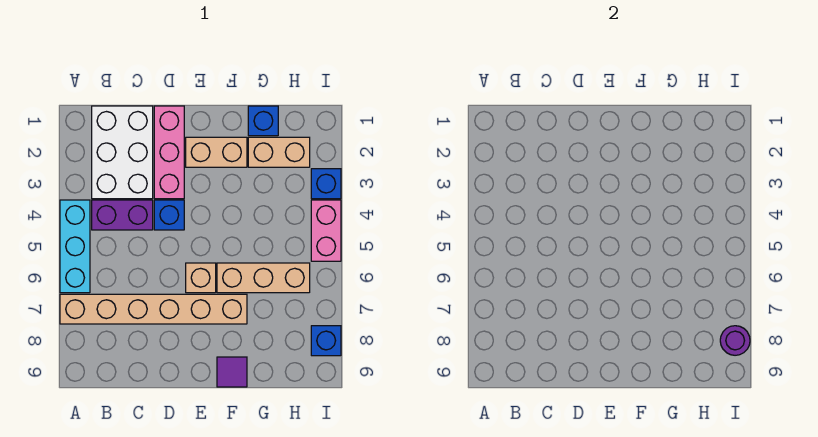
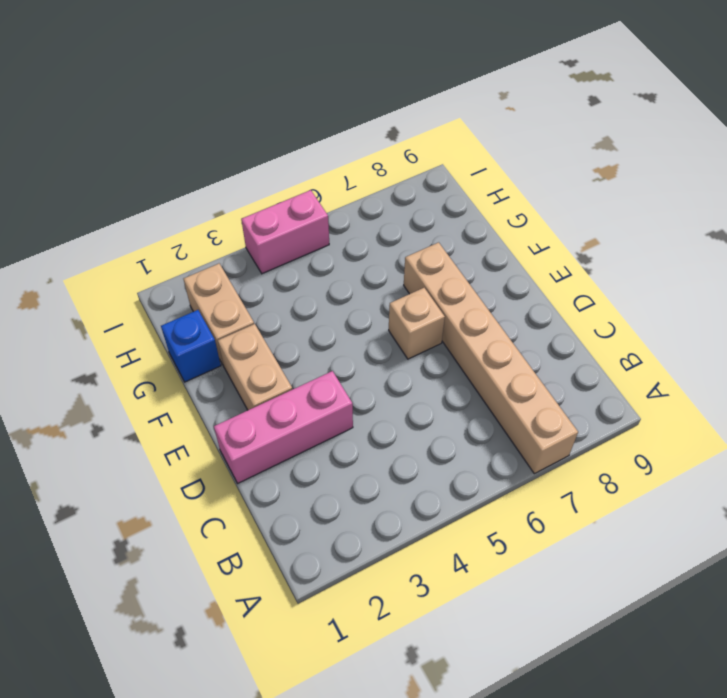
none -> cyan 1x3 brick [60,200,90,293]
none -> white 2x3 brick [92,106,153,199]
none -> purple 1x2 brick [92,200,153,230]

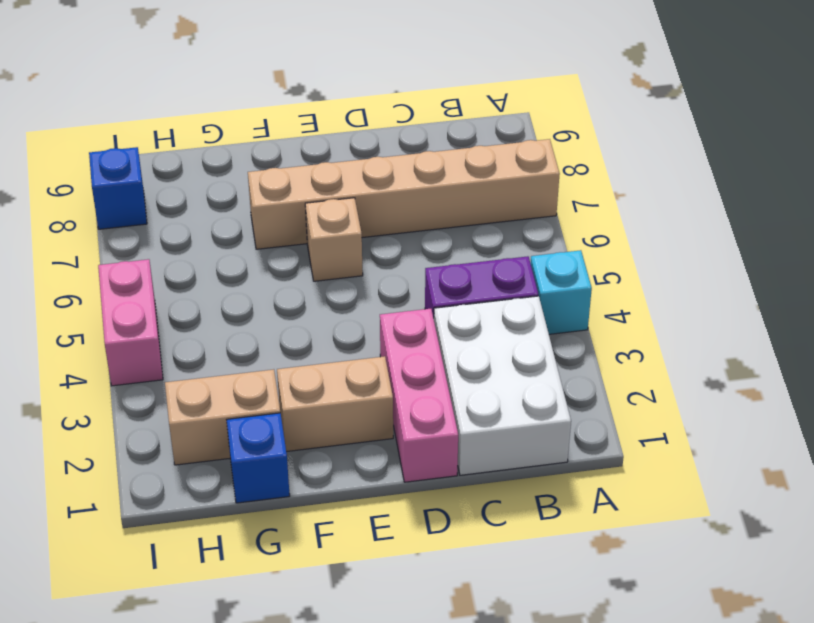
cyan 1x1 brick [531,250,592,334] -> cyan 1x3 brick [60,200,90,293]
none -> blue 1x1 brick [154,200,184,230]
none -> tan 1x3 brick [217,263,310,293]
none -> purple 1x1 tile [217,357,247,387]

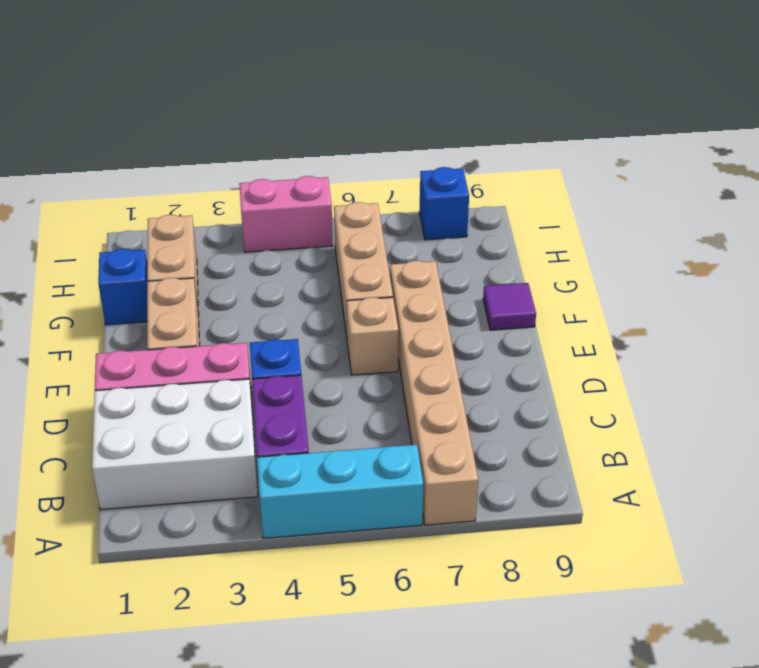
none -> blue 1x1 brick [311,169,341,199]
none -> purple 1x1 round brick [720,326,750,355]

